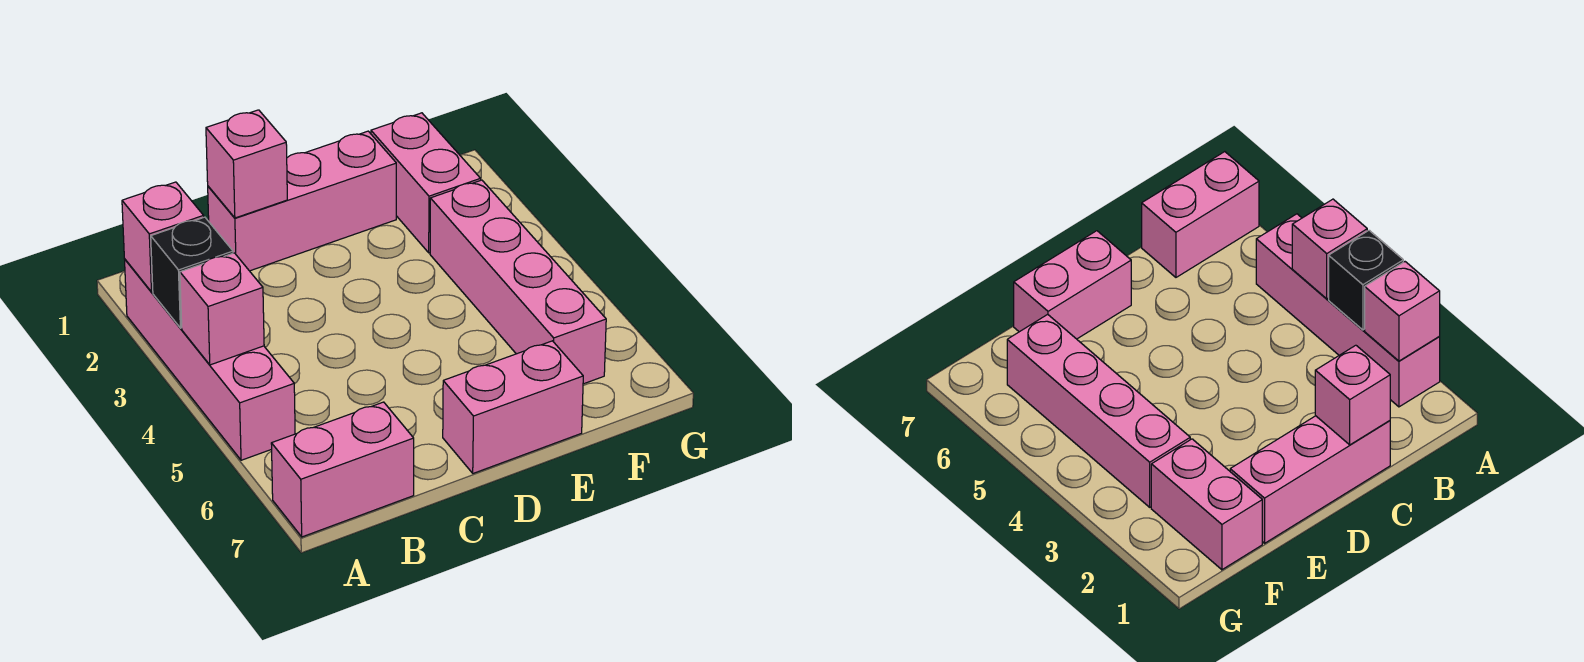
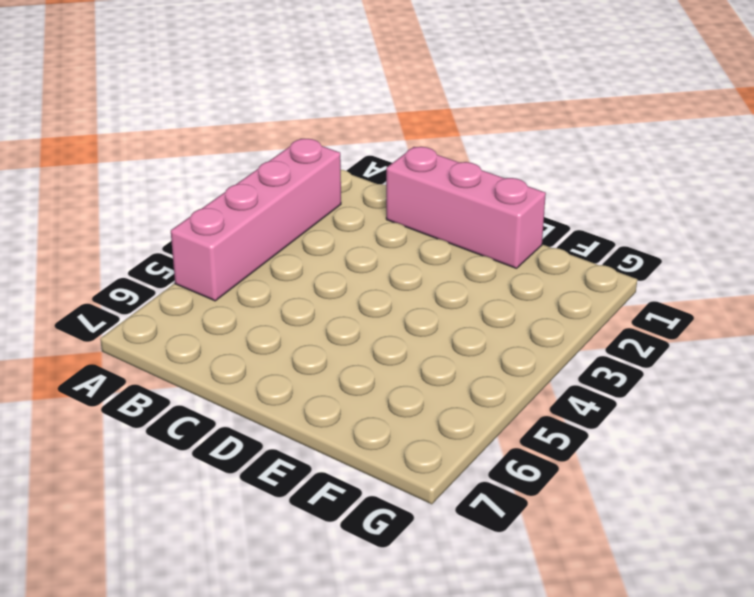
none -> pink 1x2 brick [271,402,414,537]
none -> pink 1x2 brick [443,341,583,473]

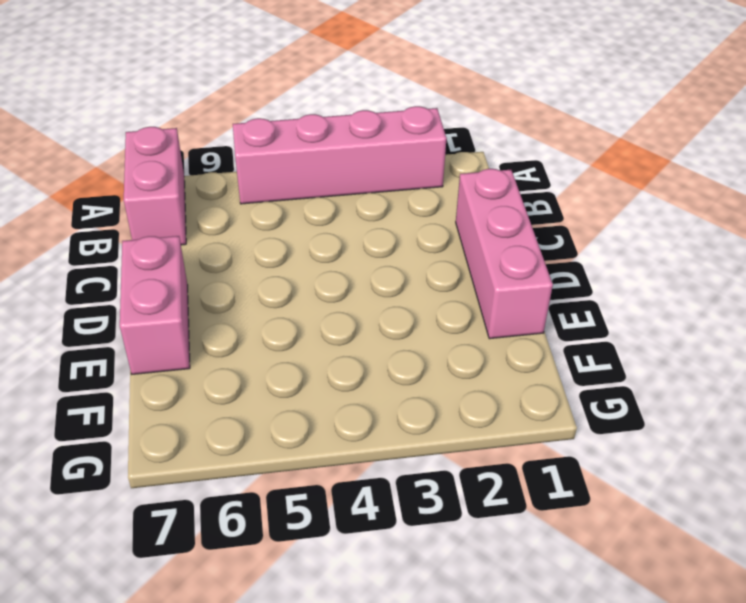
none -> pink 1x2 brick [371,113,481,253]
none -> pink 1x4 brick [430,180,606,384]

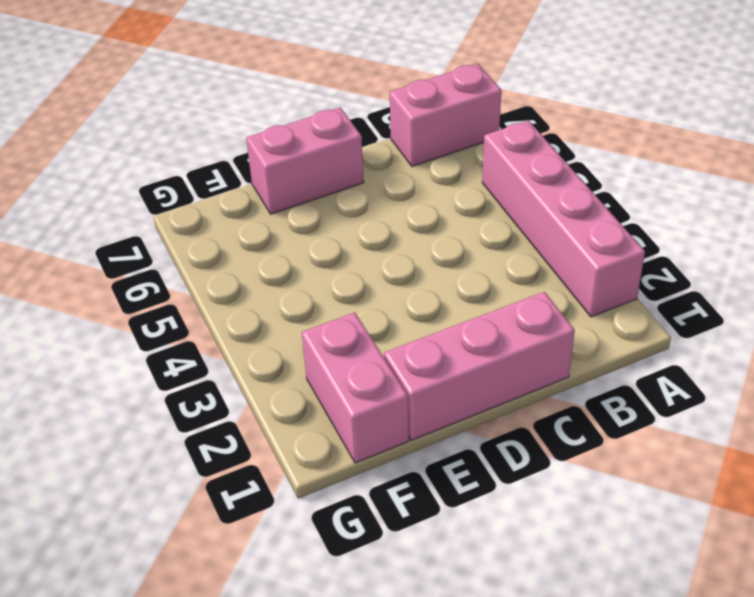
none -> pink 1x4 brick [430,180,606,384]
none -> pink 1x1 brick [122,182,204,292]

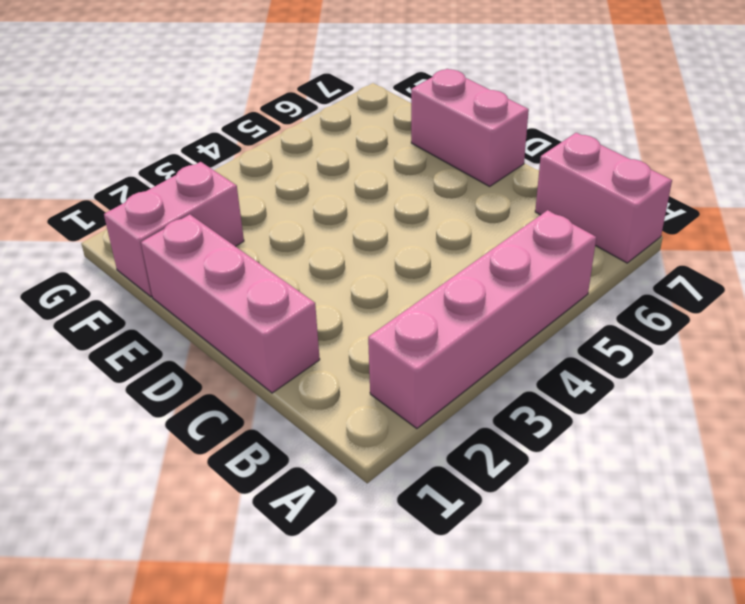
none -> pink 1x4 brick [430,180,606,384]
none -> pink 1x1 brick [122,182,204,292]

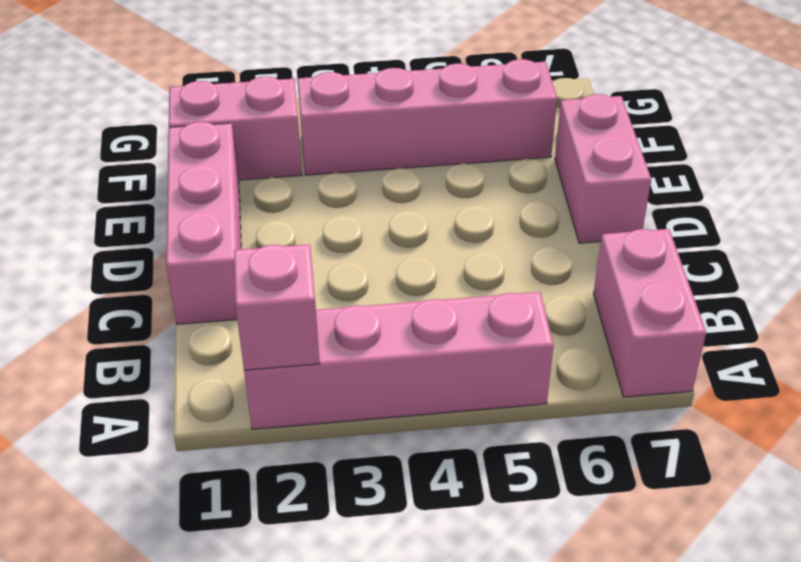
none -> black 1x1 brick [151,217,233,328]
none -> pink 1x1 brick [180,253,264,365]

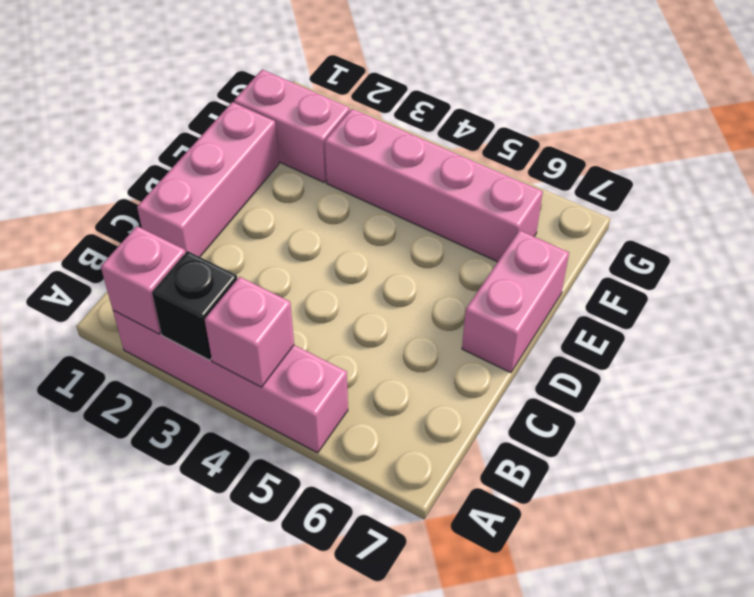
none -> pink 1x2 brick [271,402,414,537]
none -> pink 1x1 brick [206,110,287,218]

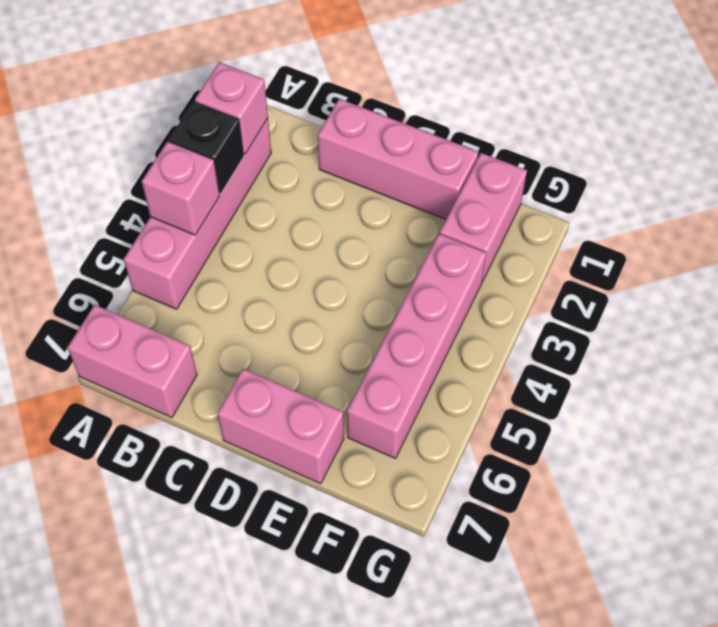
none -> pink 1x1 brick [206,110,287,218]

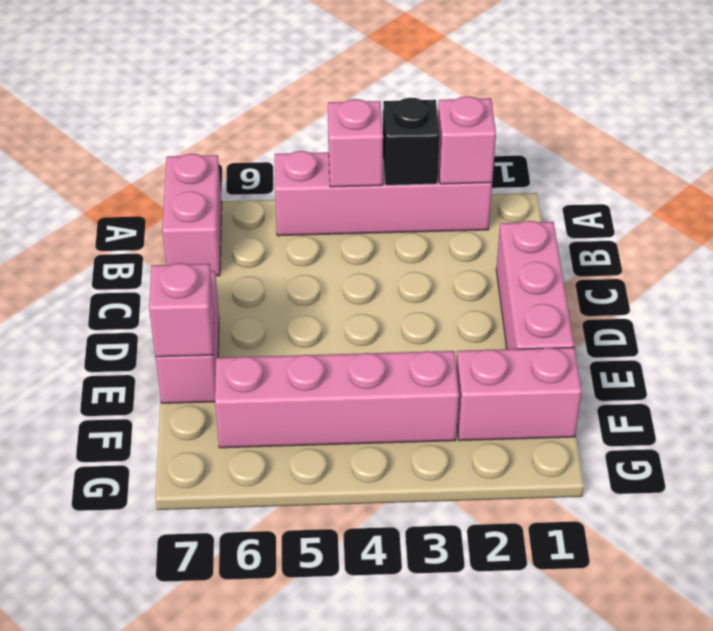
pink 1x1 brick [149,263,214,357] -> pink 1x1 brick moved to [206,110,287,218]

